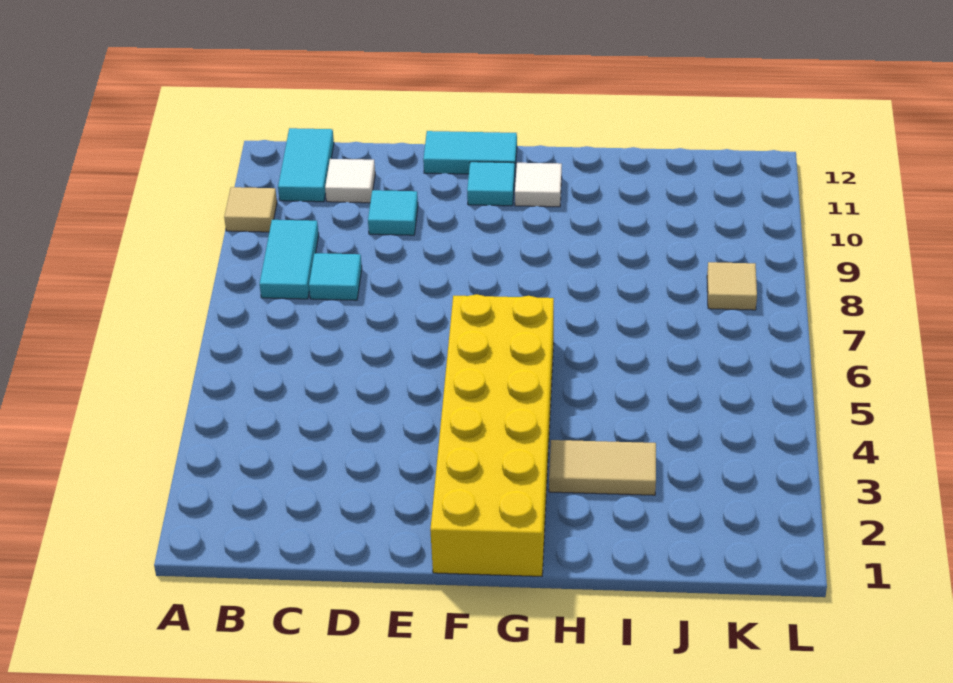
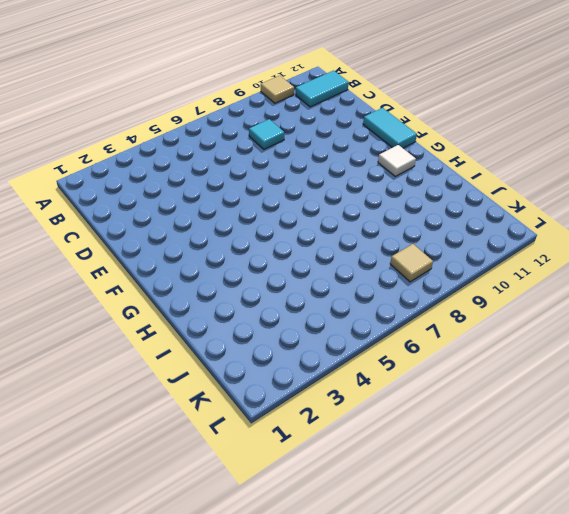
none -> cyan 1x2 tile [260,220,319,299]
none -> white 1x1 tile [325,159,375,203]
none -> cyan 1x1 tile [368,190,418,235]

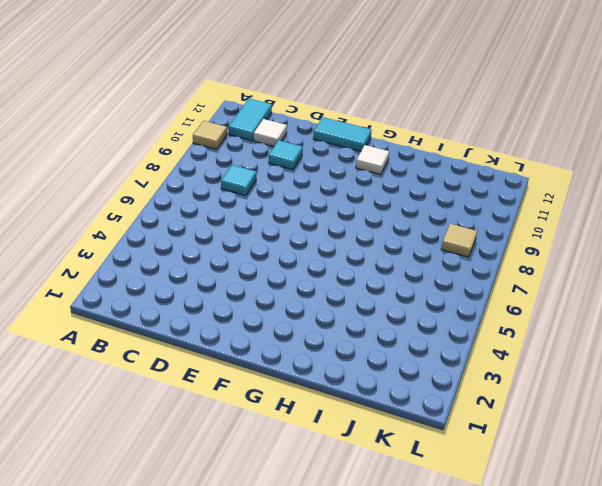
none -> cyan 1x2 tile [260,220,319,299]
none -> yellow 2x6 brick [430,294,554,576]
none -> cyan 1x1 tile [467,162,515,206]

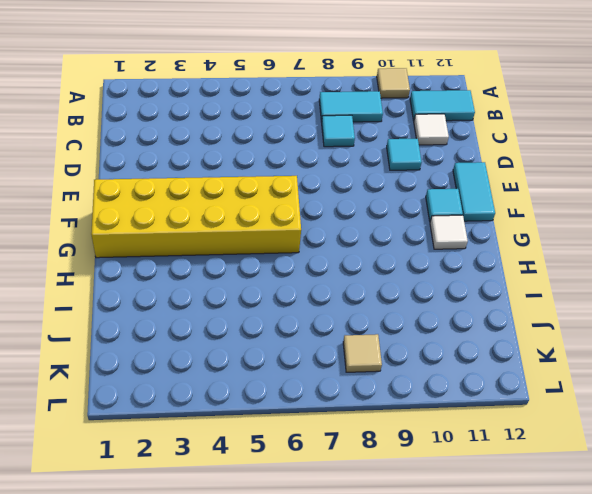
none -> tan 1x2 tile [549,440,656,495]

